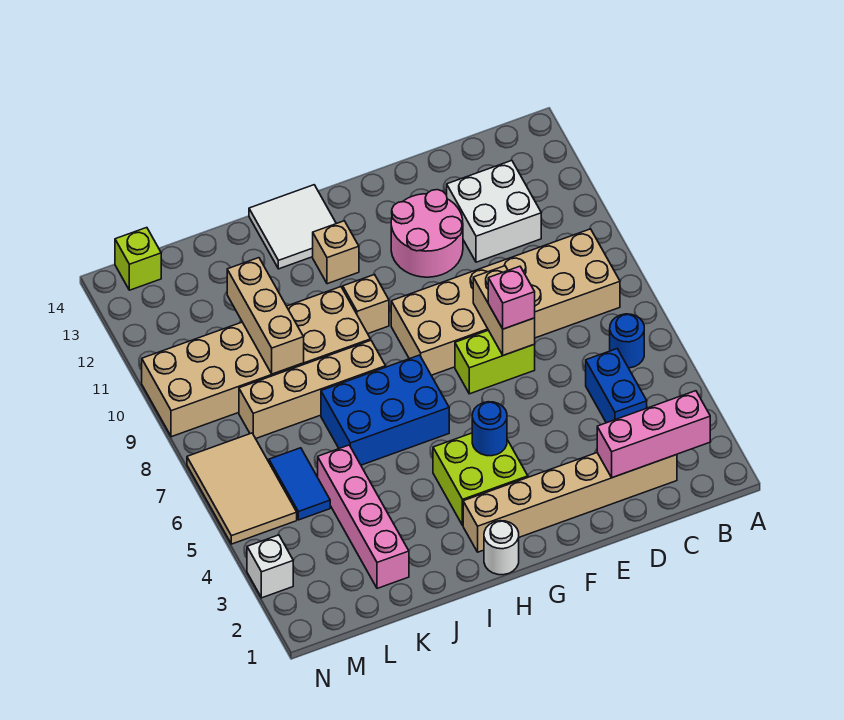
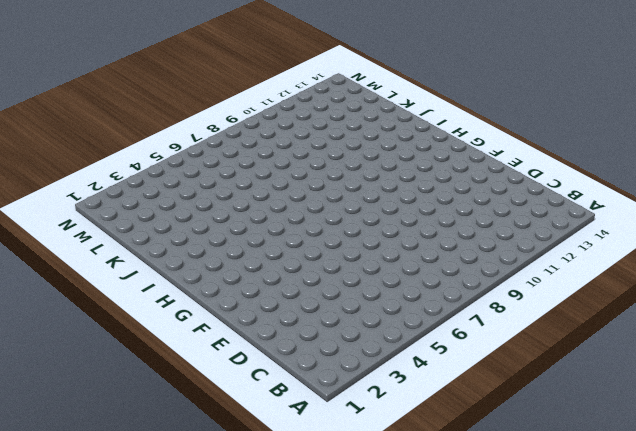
none -> blue 1x1 round brick [610,314,644,368]
none -> tan 2x6 brick [391,229,620,375]
none -> tan 1x6 brick [463,453,677,552]

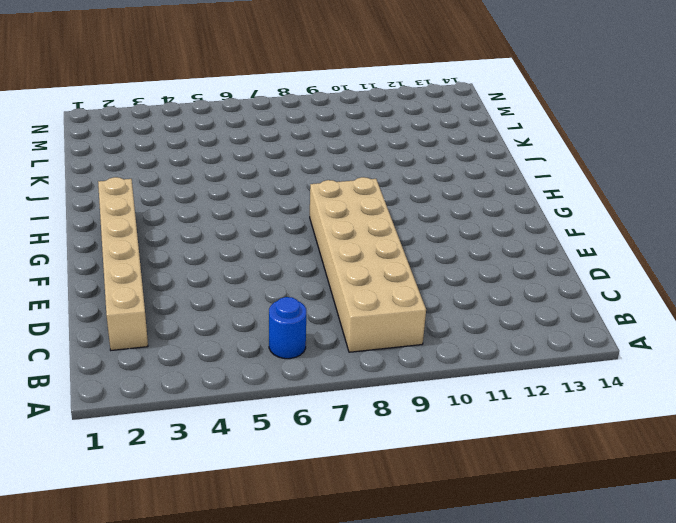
none -> blue 1x2 brick [586,349,647,423]
none -> white 2x2 brick [447,161,541,262]
none -> lime 1x2 brick [455,330,535,394]

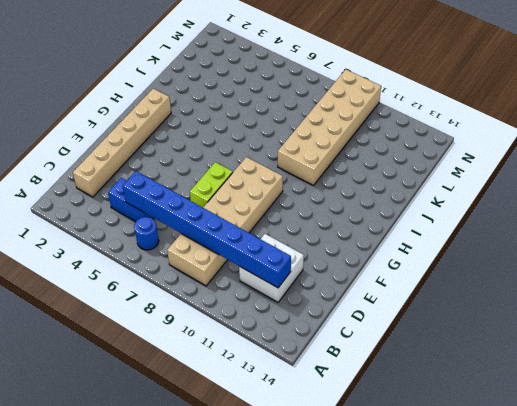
blue 1x8 brick [122,171,291,288] -> none
none -> pink 2x2 round brick [391,190,463,277]
none -> lime 2x2 brick [433,433,528,525]
none -> white 1x1 round brick [484,521,519,575]

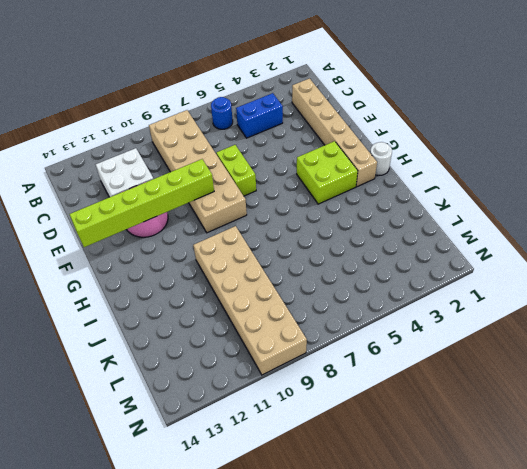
lime 1x6 brick [69,159,214,247] -> none
none -> blue 2x3 brick [321,355,449,465]
none -> tan 1x1 brick [343,275,389,333]
none -> tan 1x1 brick [313,221,359,284]

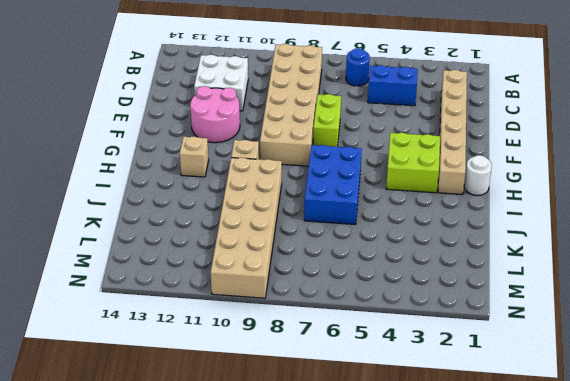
none -> white 2x2 tile [249,185,336,269]
none -> tan 1x4 brick [239,340,386,439]
none -> pink 1x4 brick [318,445,409,588]

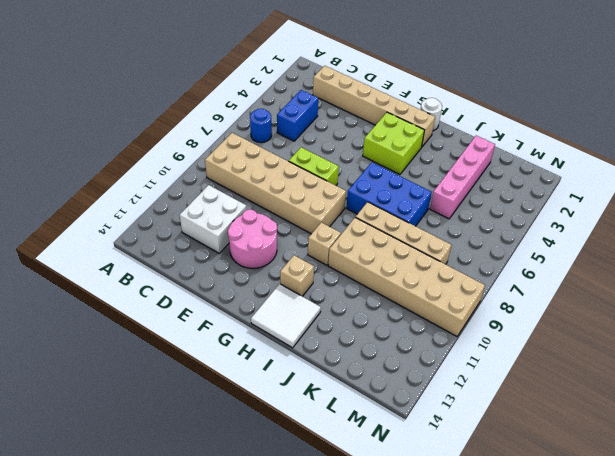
none -> blue 1x2 tile [269,448,330,520]
none -> tan 2x3 tile [187,433,297,544]
none -> lime 1x1 brick [115,228,161,290]

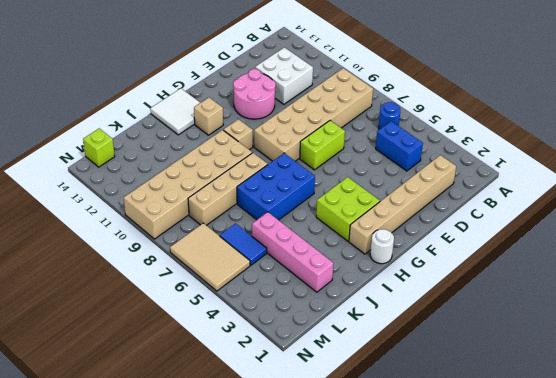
none -> white 1x1 brick [247,535,293,598]
none -> pink 1x3 brick [597,391,710,478]
none -> tan 1x2 brick [473,266,535,355]

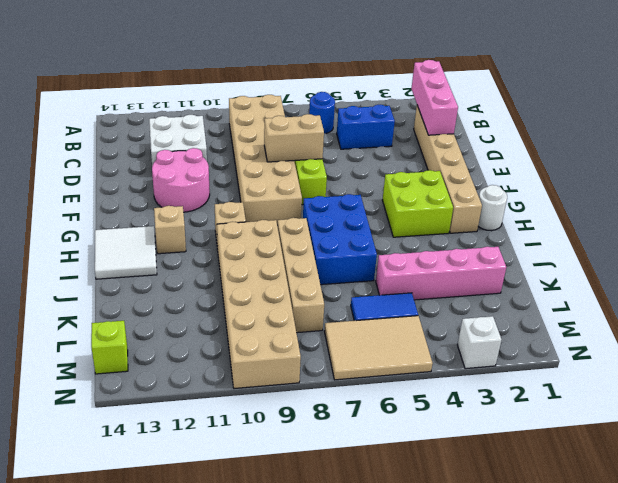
none -> blue 1x1 round brick [472,402,507,456]
none -> tan 1x3 brick [227,258,304,374]
none -> pink 1x1 brick [488,266,535,329]

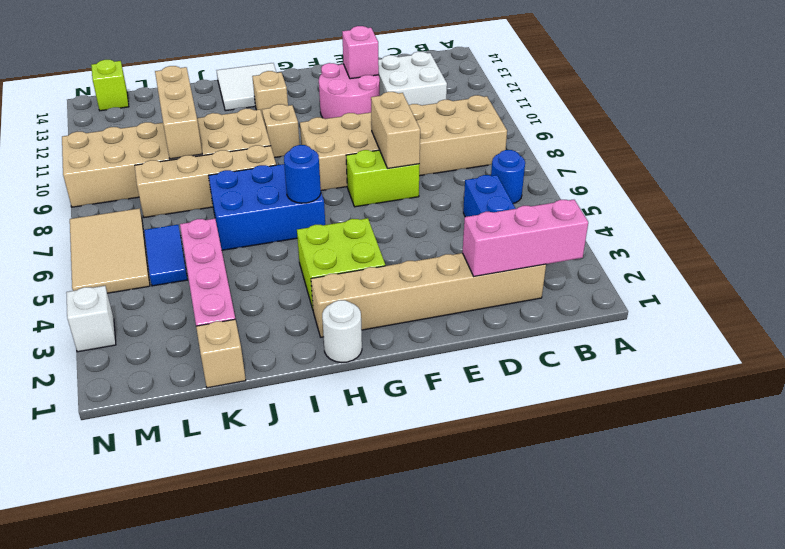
pink 1x1 brick [342,26,379,79] -> pink 1x1 brick moved to [488,266,535,329]
blue 1x1 round brick [284,145,321,203] -> blue 1x1 round brick moved to [472,402,507,456]
tan 1x1 brick [196,319,246,388] -> none

